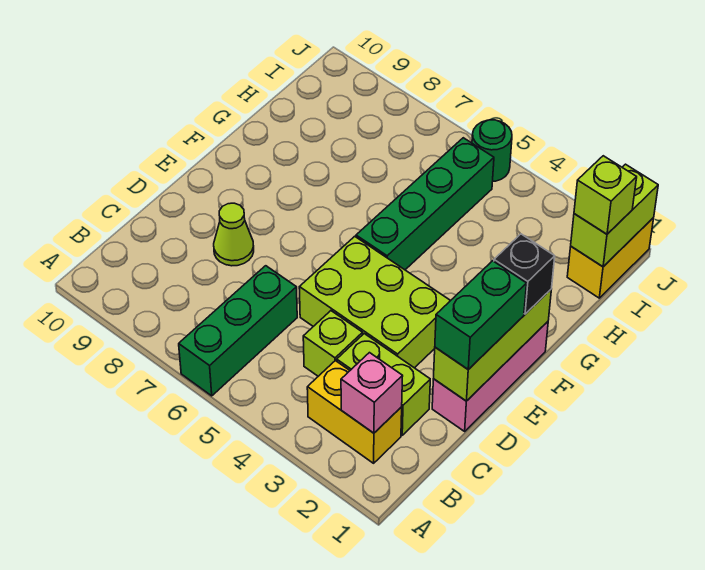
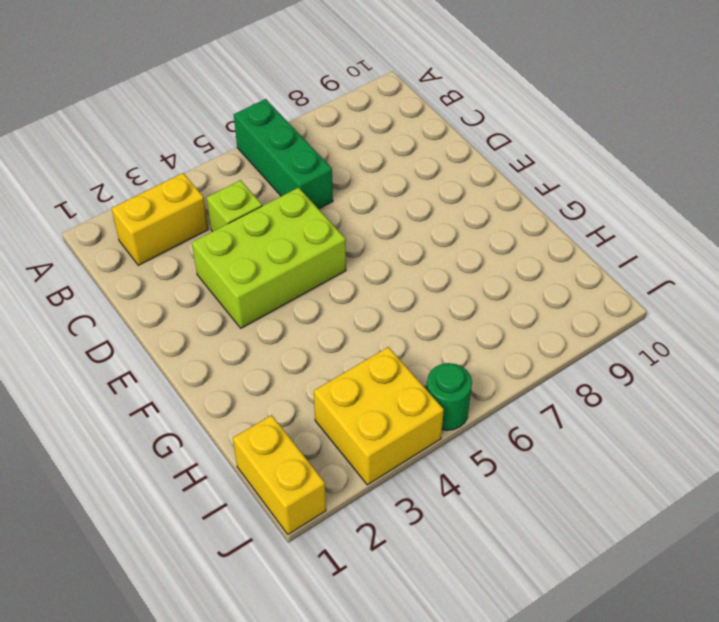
yellow 2x2 brick [314,347,444,485] -> none
none -> lime 1x2 brick [337,334,430,435]
none -> pink 1x3 brick [432,322,548,431]
none -> lime 1x1 cone [214,203,254,266]

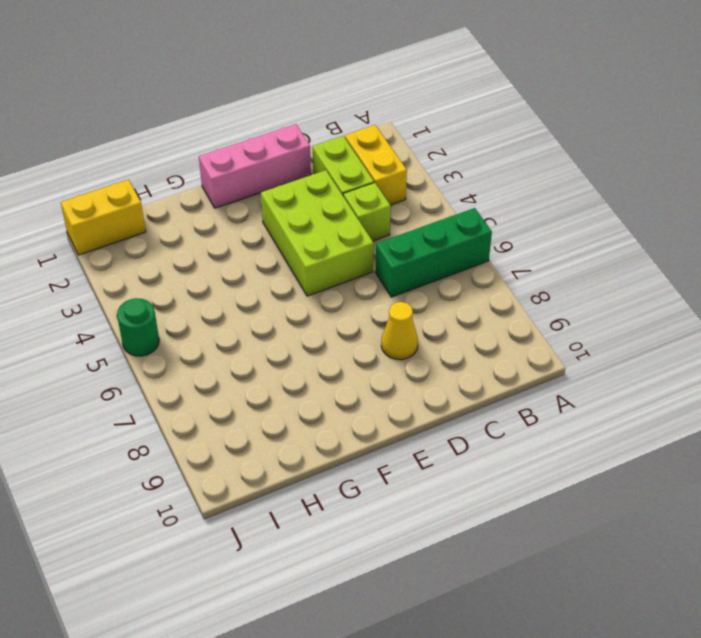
yellow 1x1 cone [381,302,418,360] -> lime 1x1 cone [214,203,254,266]
none -> green 1x4 brick [356,138,494,270]
none -> pink 1x1 brick [341,353,403,433]
none -> lime 1x3 brick [434,290,551,401]

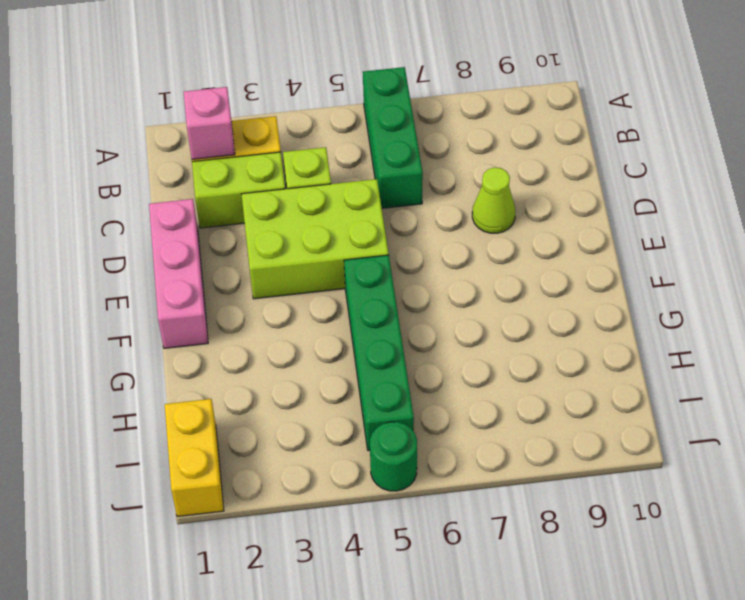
none -> lime 1x3 brick [434,290,551,401]
none -> lime 1x2 brick [571,164,658,267]
none -> green 1x2 brick [435,261,527,370]

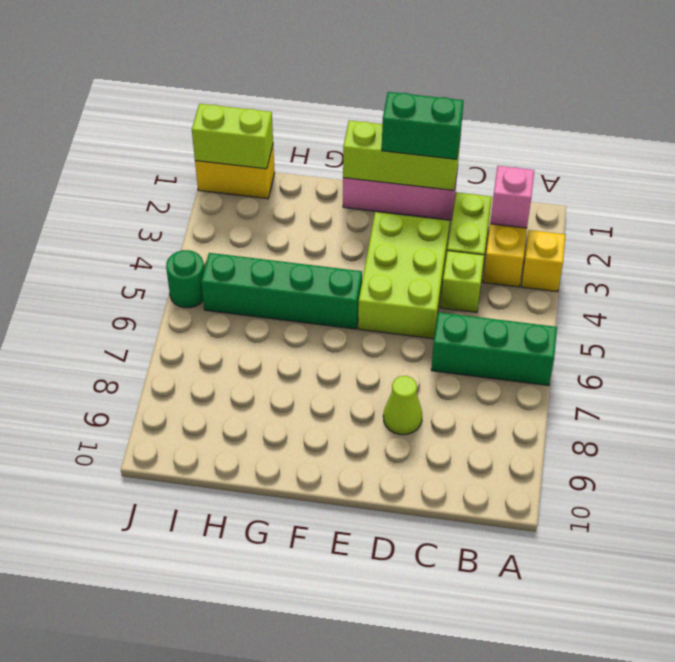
yellow 1x1 brick [521,230,565,292] -> none
none -> black 1x1 brick [494,234,555,314]
none -> lime 1x1 brick [574,156,637,234]

